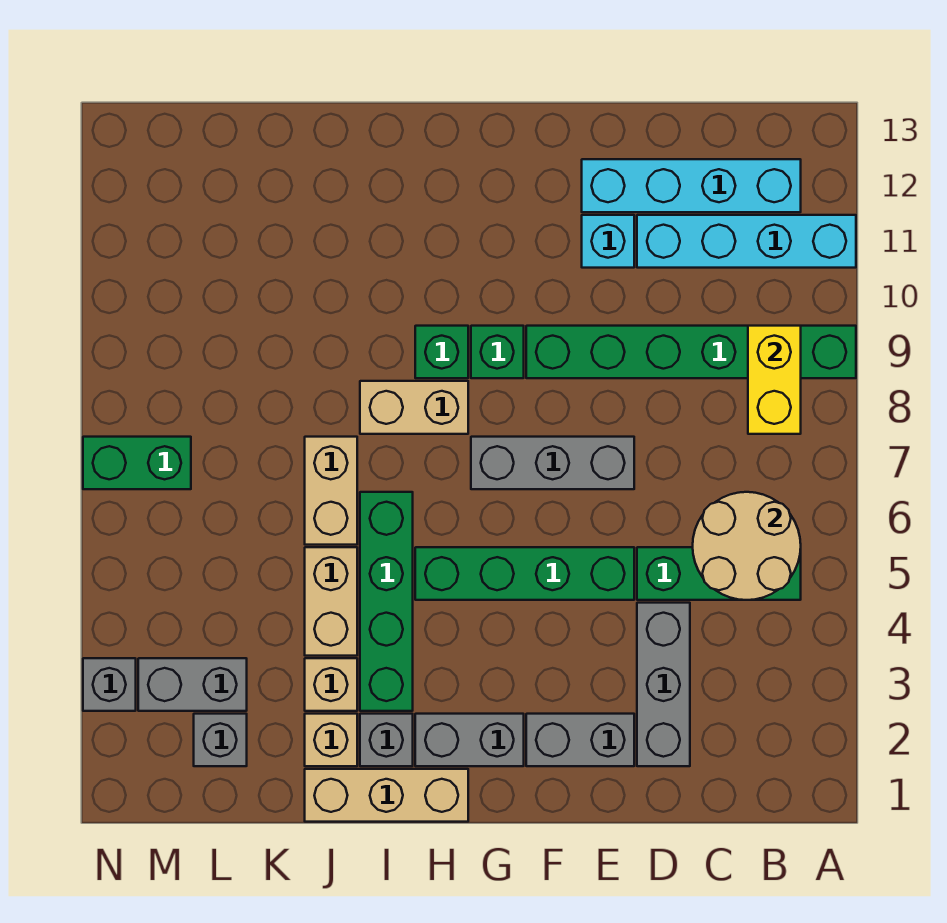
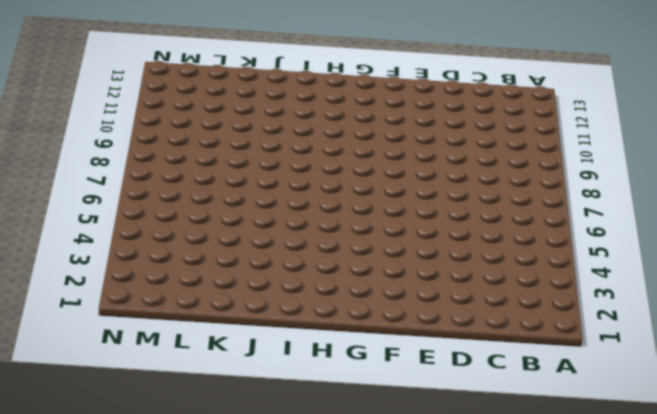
none -> green 1x6 brick [526,326,856,378]
none -> cyan 1x4 brick [637,215,856,268]
none -> green 1x3 brick [637,547,801,600]

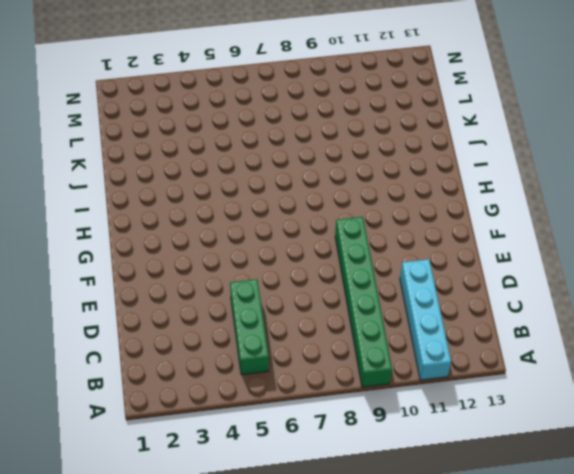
none -> cyan 1x4 brick [582,159,801,212]
none -> grey 1x3 brick [637,603,690,766]
none -> grey 1x2 brick [526,714,634,766]

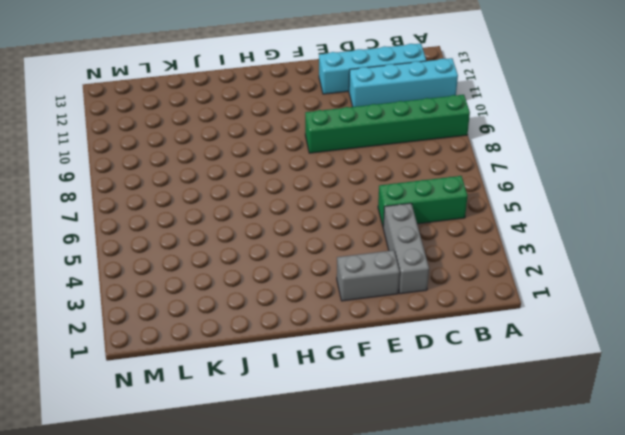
none -> green 1x4 brick [415,547,634,600]
none -> grey 1x3 brick [471,437,634,489]
none -> cyan 1x1 brick [582,215,634,268]

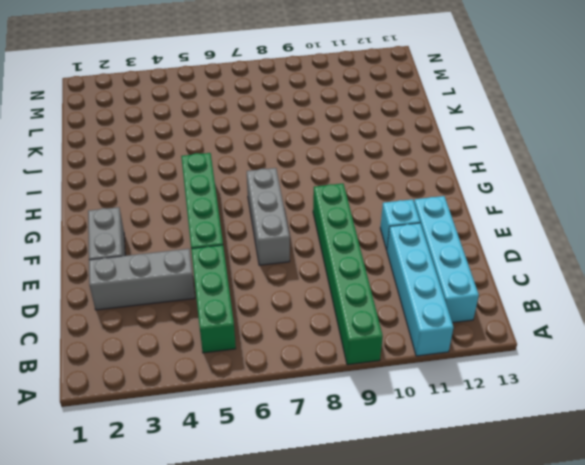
none -> grey 1x2 brick [415,714,524,766]
none -> green 1x1 brick [471,326,524,378]
none -> tan 1x3 brick [305,769,468,822]

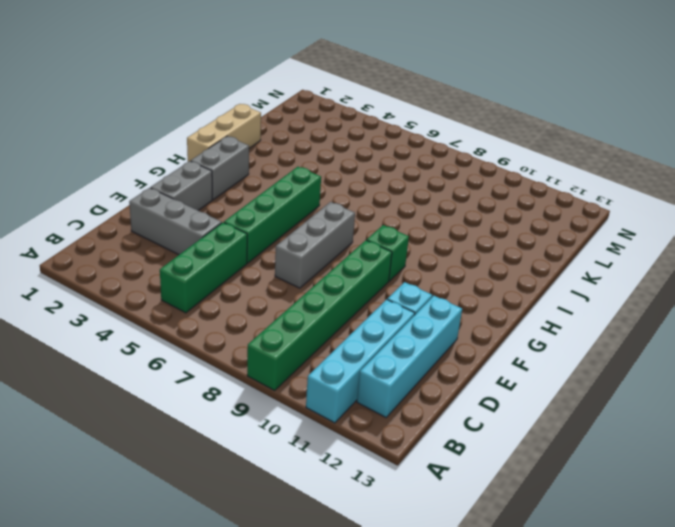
none -> tan 1x2 brick [360,381,468,434]
none -> green 1x1 brick [415,326,468,378]
none -> grey 1x1 brick [360,714,413,766]

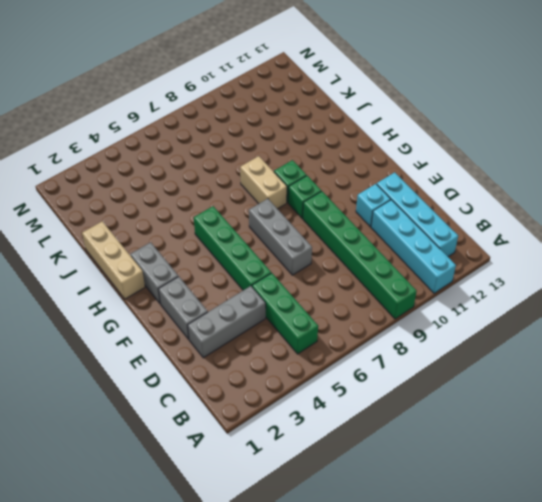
none -> grey 1x1 brick [360,714,413,766]
none -> green 1x4 brick [360,492,413,711]
none -> tan 1x1 brick [305,714,357,766]

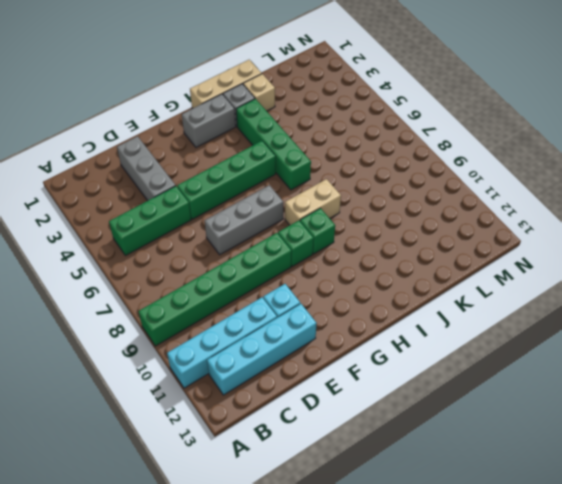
none -> grey 1x2 brick [526,714,634,766]
none -> tan 1x1 brick [305,658,357,711]
none -> tan 1x2 brick [305,547,357,656]

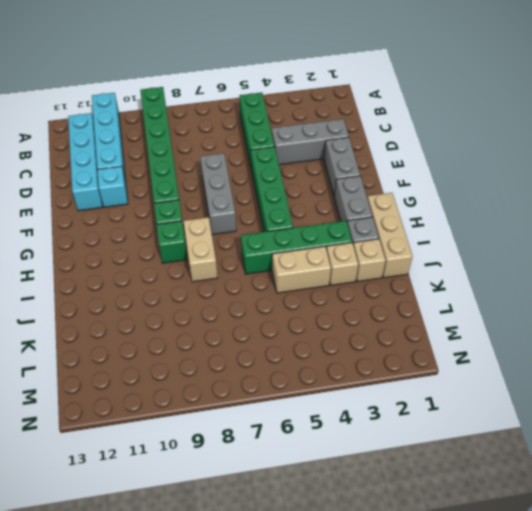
none -> tan 1x2 brick [305,437,357,545]
none -> grey 1x1 brick [194,714,247,766]
none -> grey 1x2 brick [138,658,247,711]

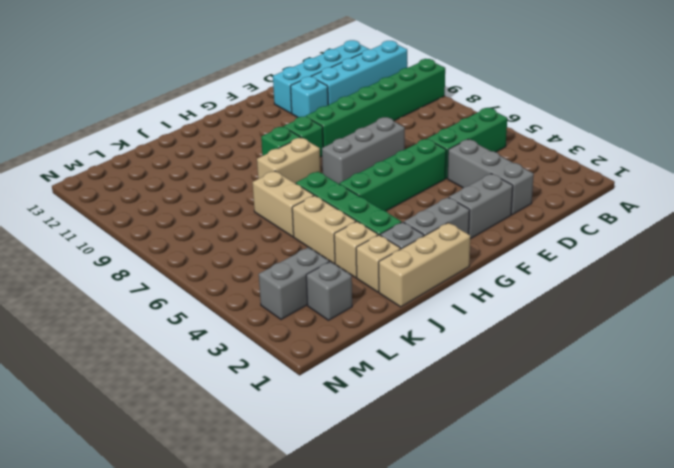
none -> green 1x2 brick [83,437,191,489]
none -> grey 1x1 brick [83,658,136,711]
none -> tan 2x2 round brick [693,492,801,600]

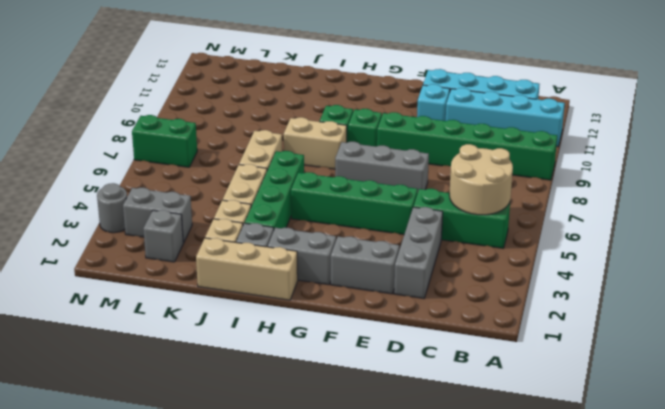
grey 1x1 round brick [97,183,127,233] -> grey 1x1 brick [83,658,136,711]
none -> yellow 1x2 brick [748,326,801,434]

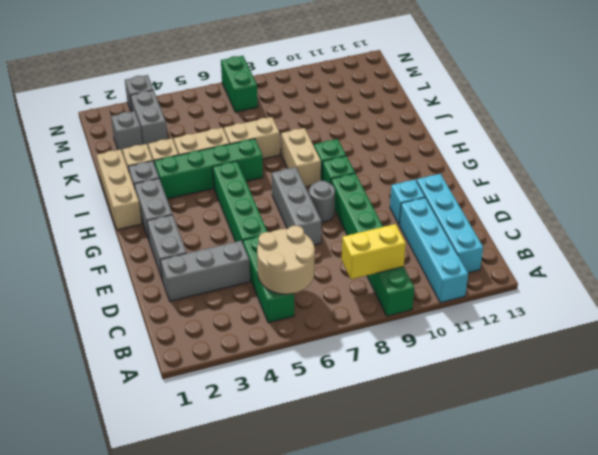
grey 1x1 round brick [309,181,335,222] -> none

